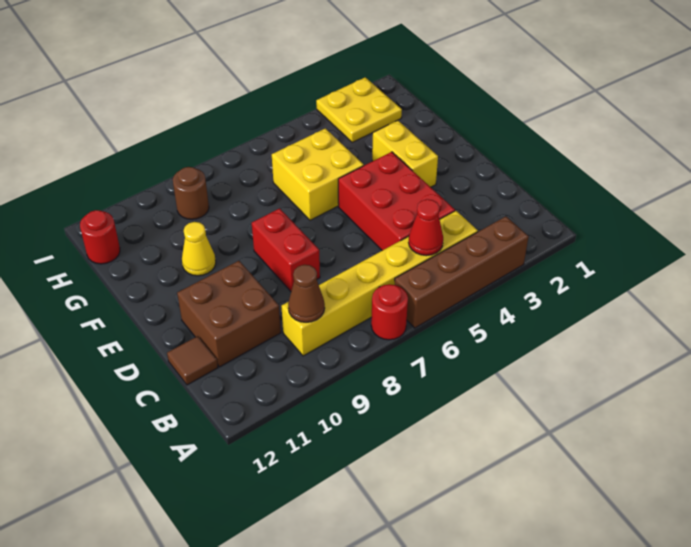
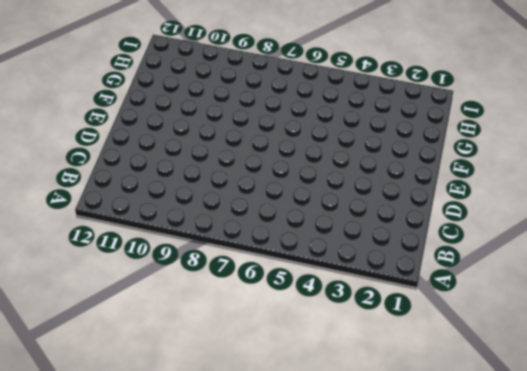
none -> brown 1x4 brick [395,217,529,328]
none -> red 1x1 round brick [371,284,408,340]
none -> yellow 1x6 brick [281,211,478,356]

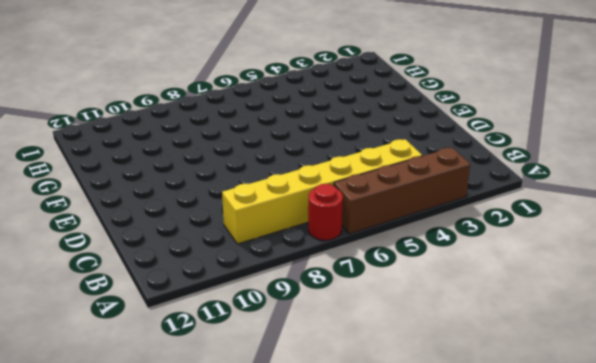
none -> red 2x3 brick [338,152,455,251]
none -> brown 2x2 brick [177,261,281,367]
none -> brown 1x1 tile [167,336,218,385]

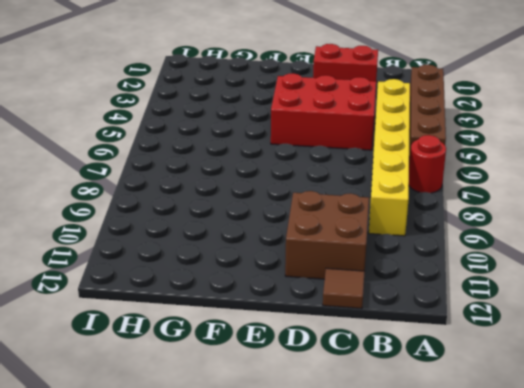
red 1x2 brick [313,44,378,81] -> red 1x2 brick moved to [252,208,320,291]
none -> yellow 1x2 brick [372,120,438,187]
none -> yellow 2x2 brick [272,128,364,220]
none -> yellow 1x1 cone [182,222,216,276]

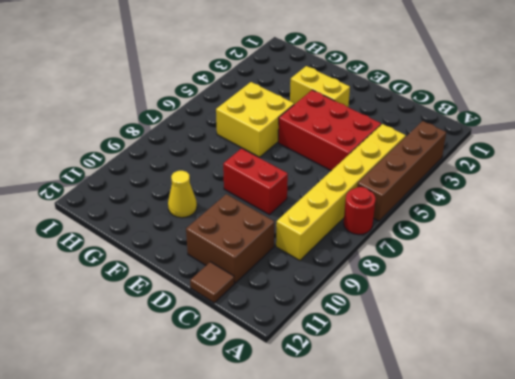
none -> yellow 2x2 plate [316,77,402,142]
none -> brown 1x1 round brick [173,167,209,219]
none -> red 1x1 round brick [80,210,120,264]

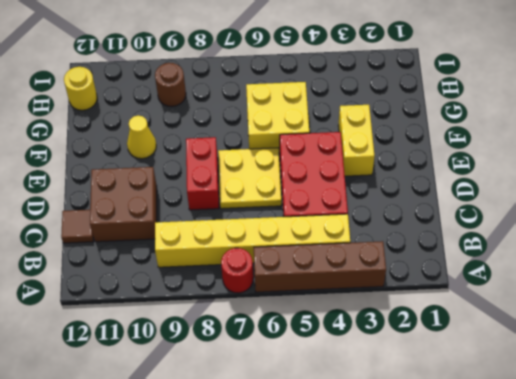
yellow 2x2 plate [218,148,281,209] -> yellow 2x2 plate moved to [316,77,402,142]
yellow 1x1 round brick [64,67,97,110] -> red 1x1 round brick [80,210,120,264]
none -> red 1x1 cone [409,199,443,256]
none -> brown 1x1 cone [288,265,325,322]

